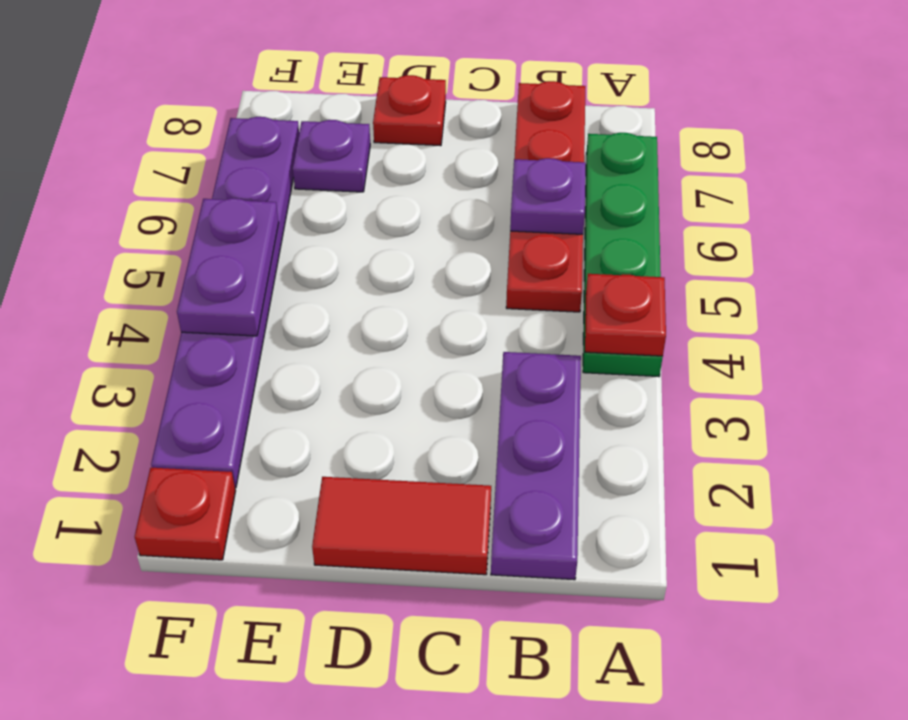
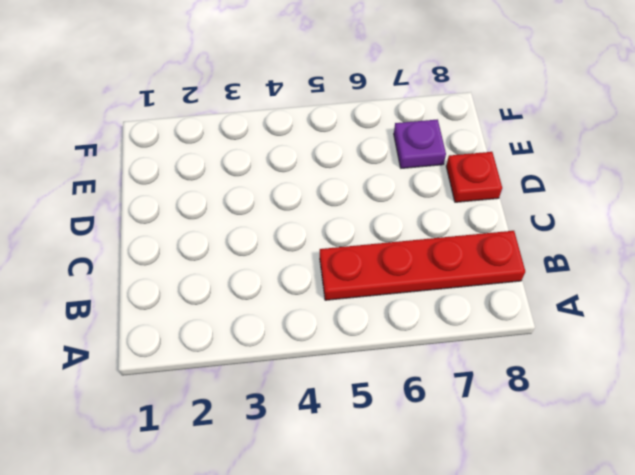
none -> green 1x4 plate [583,133,663,377]
none -> purple 1x3 plate [491,352,581,580]

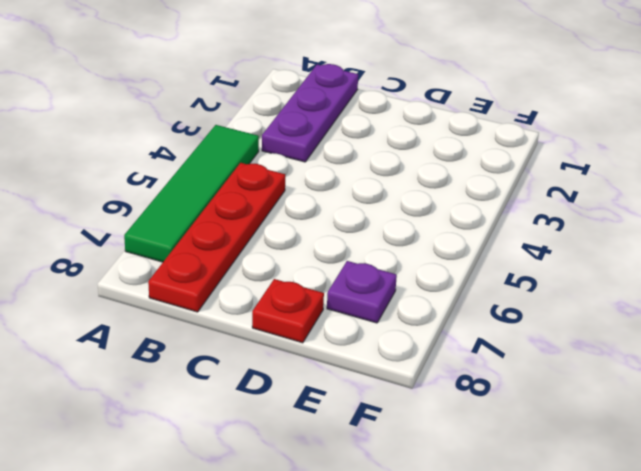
green 1x4 tile [124,125,259,262] -> green 1x4 plate [583,133,663,377]
none -> red 1x2 tile [312,477,491,575]
none -> red 1x1 plate [135,468,235,560]

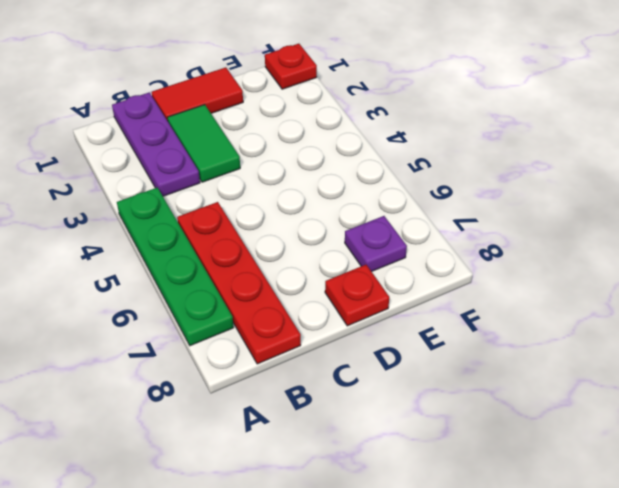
green 1x2 tile [167,105,240,182] -> none
none -> purple 1x6 plate [151,117,299,488]
none -> red 1x1 plate [585,274,666,356]

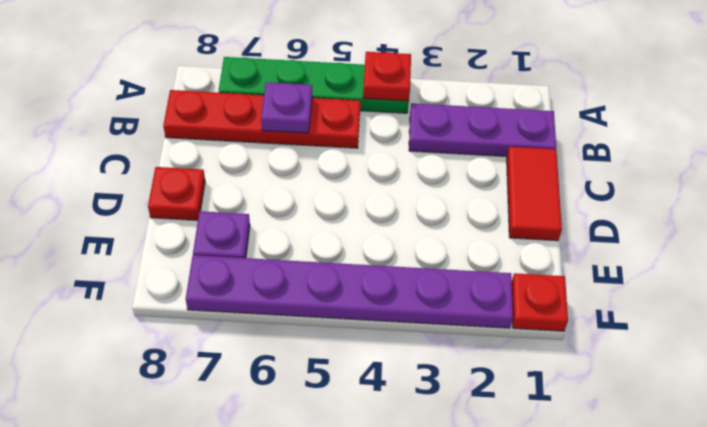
none -> purple 1x2 plate [177,198,279,336]

